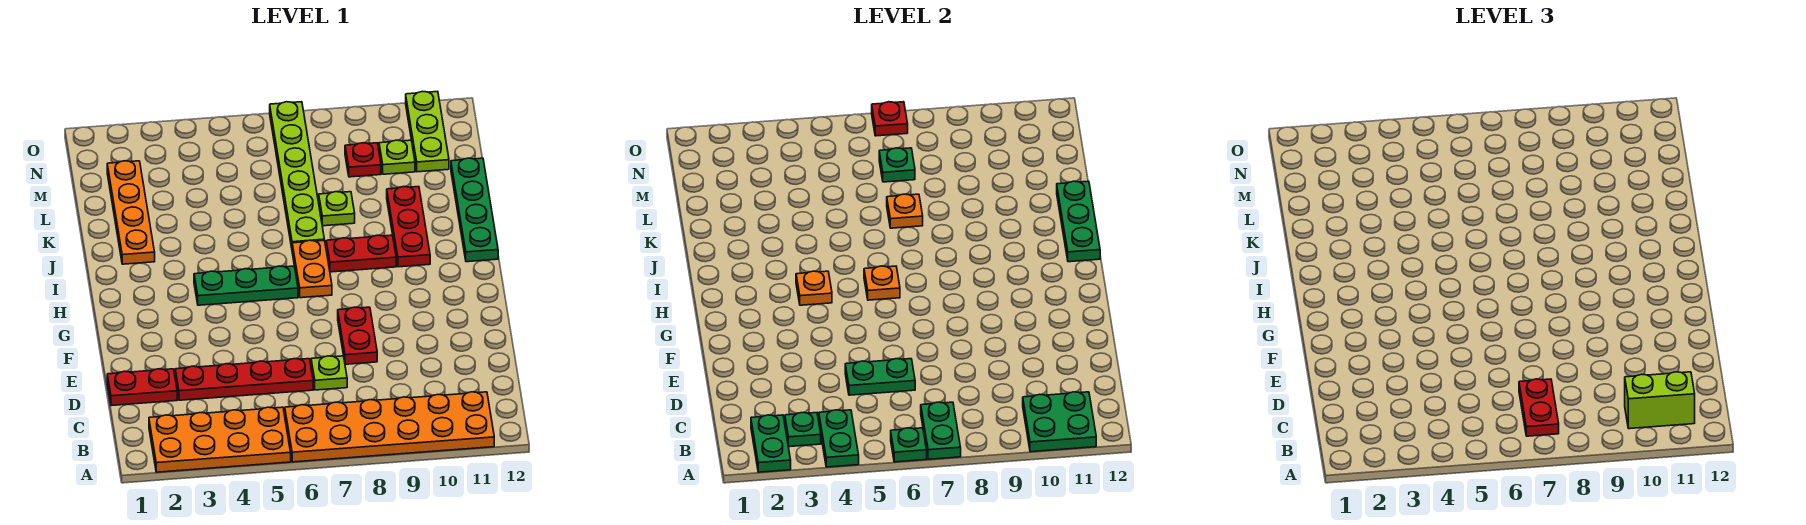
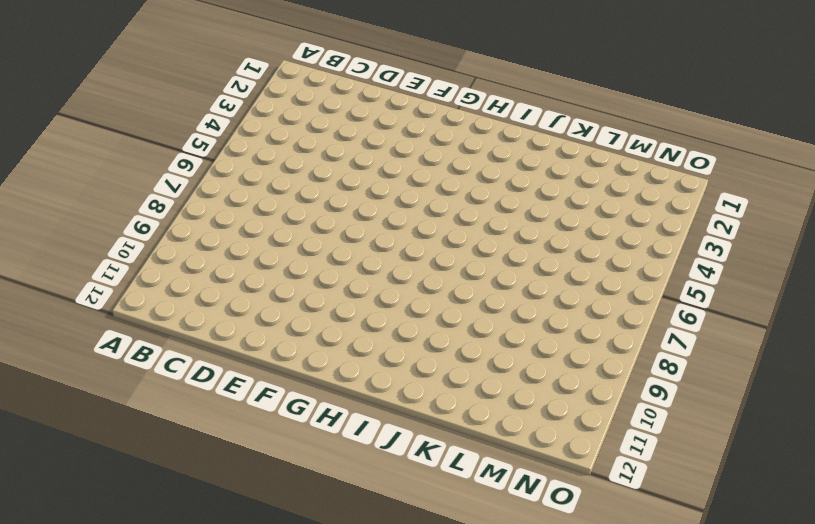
none -> orange 2x4 plate [149,407,291,472]
none -> orange 2x6 plate [285,392,494,462]
none -> red 1x2 plate [107,369,177,406]
none -> red 1x4 plate [175,359,313,400]

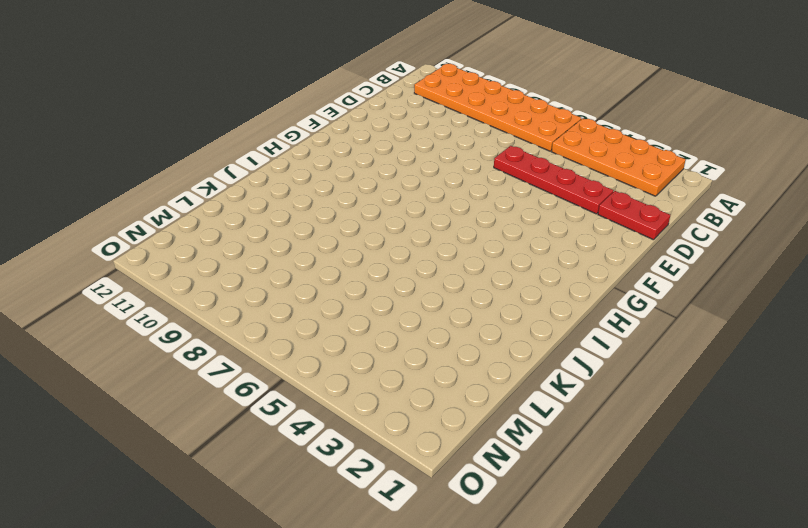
none -> lime 1x1 plate [311,356,347,390]
none -> red 1x2 plate [338,307,377,364]
none -> green 1x3 plate [194,266,298,305]
none -> orange 1x2 plate [292,240,332,298]

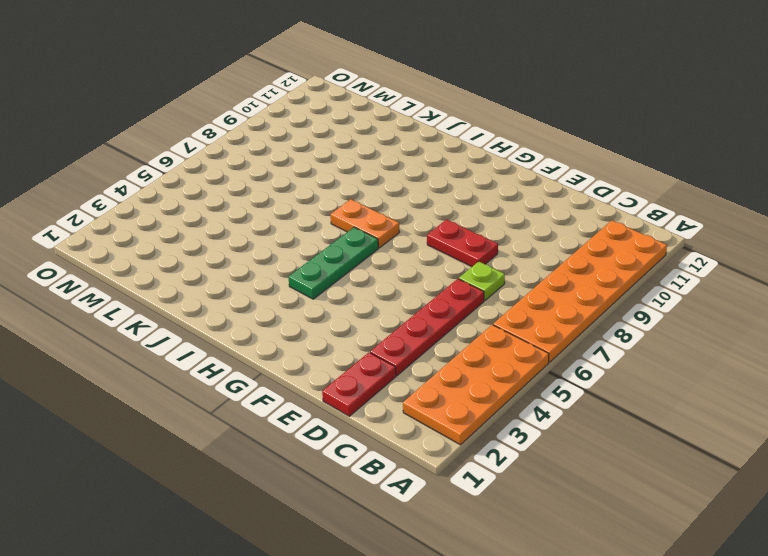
none -> red 1x2 plate [326,235,396,272]
none -> red 1x3 plate [387,186,430,267]
none -> green 1x4 plate [451,158,498,262]
none -> orange 1x4 plate [107,161,155,264]

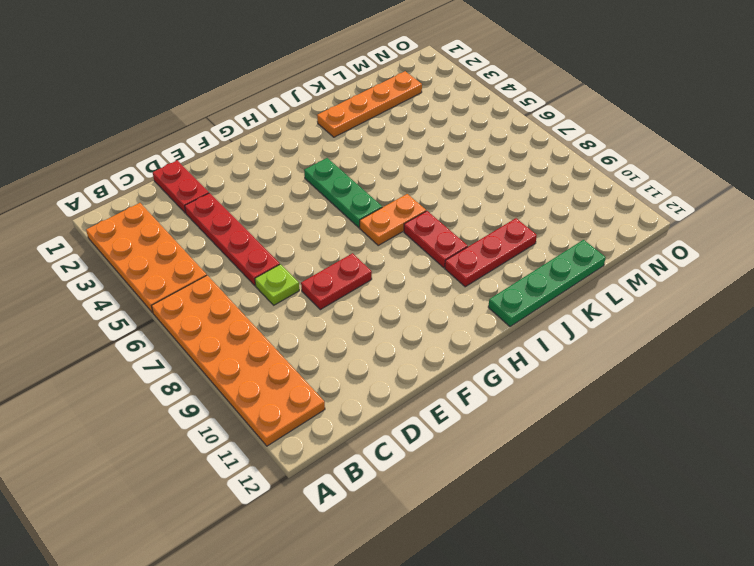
none -> lime 1x6 plate [270,102,324,248]
none -> lime 1x1 plate [319,192,355,226]
none -> red 1x1 plate [345,143,381,177]
none -> lime 1x1 plate [379,140,415,174]

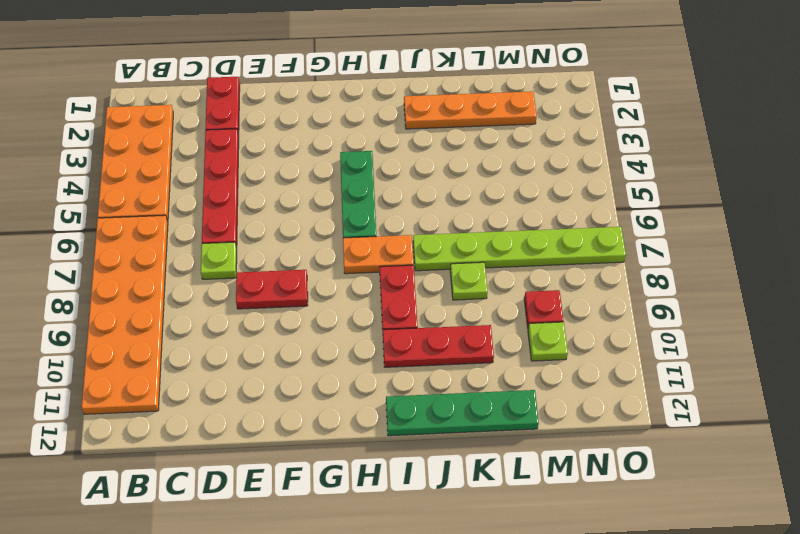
none -> lime 1x3 plate [406,91,449,172]
none -> green 1x2 plate [751,415,791,472]
none -> green 1x2 plate [819,410,859,467]
none -> green 1x1 plate [891,428,927,462]

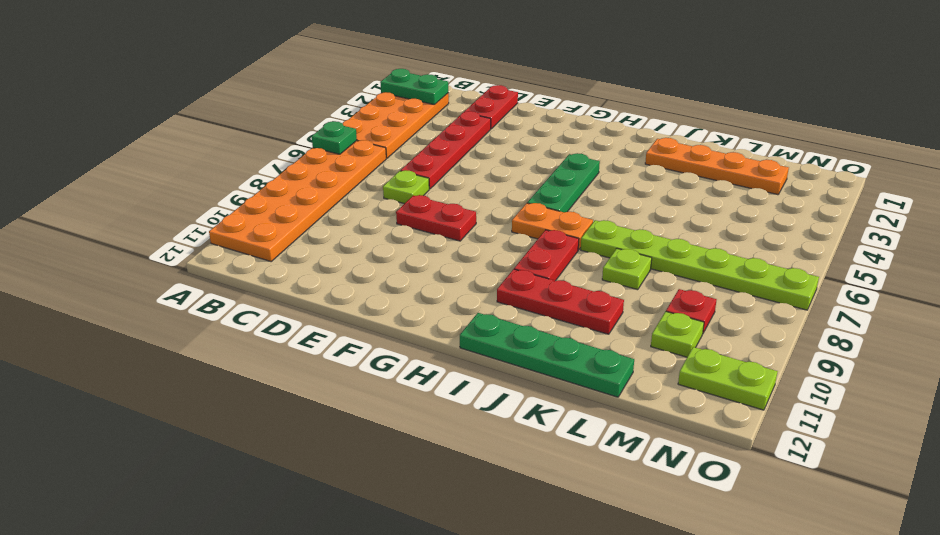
lime 1x2 plate [678,347,778,410] -> lime 1x3 plate [406,91,449,172]
none -> green 1x2 plate [819,410,859,467]
none -> green 1x2 plate [921,402,961,459]
none -> green 2x2 plate [1023,392,1096,452]
none -> green 1x1 plate [785,413,821,447]

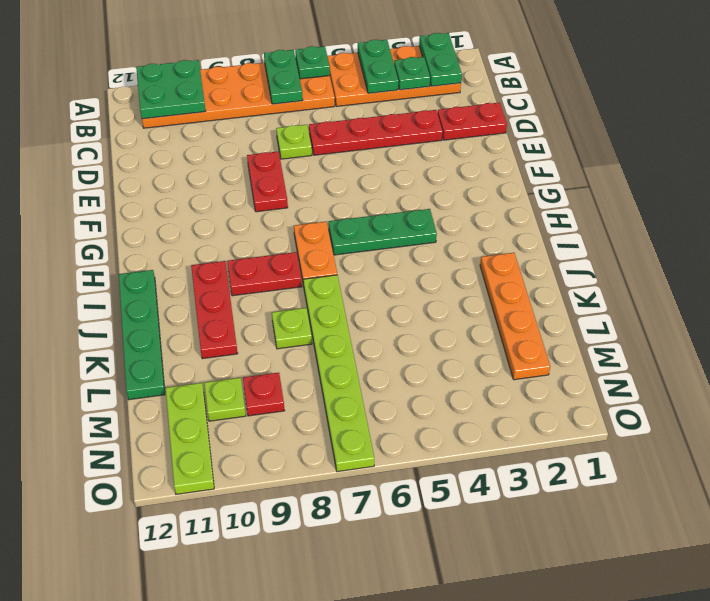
none -> green 1x2 plate [845,359,915,395]
none -> orange 1x1 plate [796,271,832,305]
none -> orange 1x1 plate [864,266,900,300]
none -> green 1x3 plate [1057,181,1100,262]

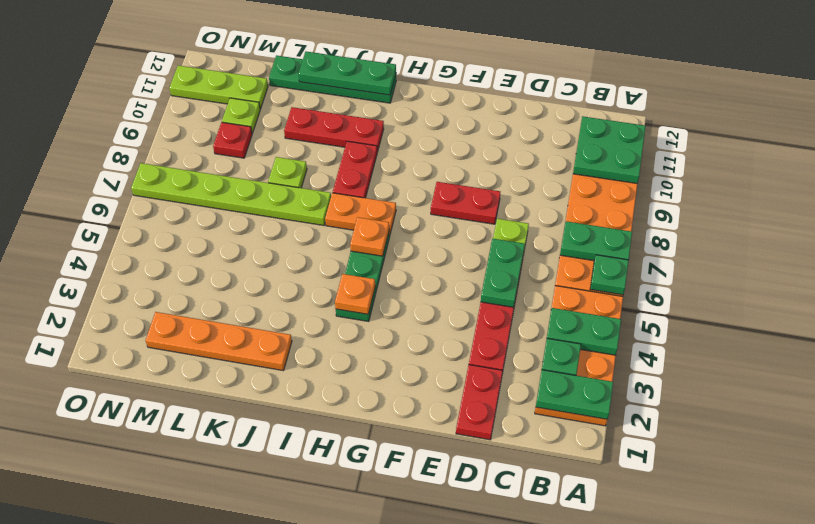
none -> orange 1x1 plate [887,194,923,228]
none -> green 1x1 plate [879,148,915,182]
none -> red 1x1 plate [872,102,908,136]
none -> red 1x2 plate [1519,379,1559,436]

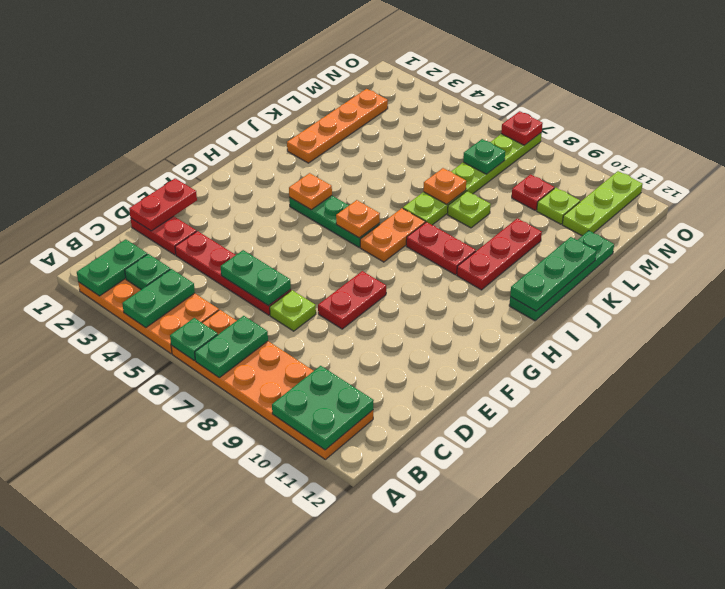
red 1x2 plate [129,178,197,231] -> red 1x2 plate moved to [1519,379,1559,436]
none -> lime 1x2 brick [1625,372,1695,429]

